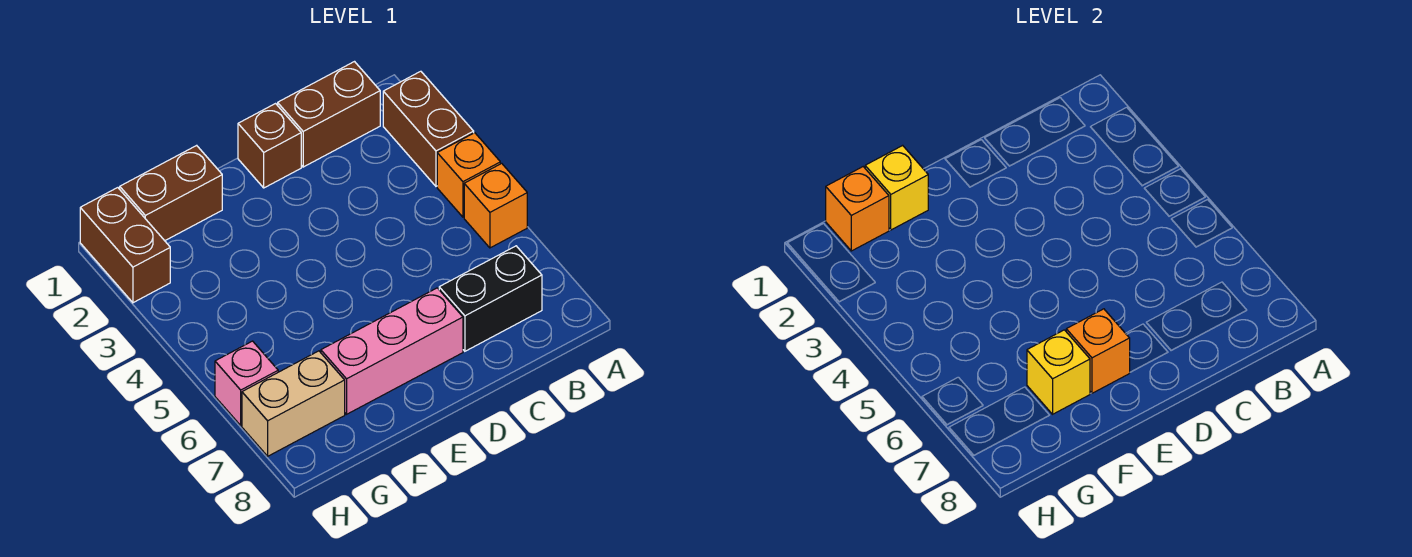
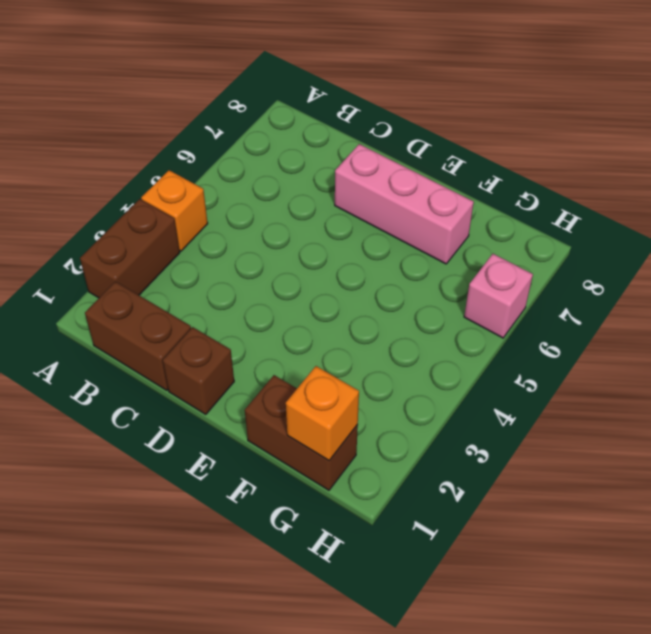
none -> orange 1x1 brick [464,163,527,248]
none -> black 1x2 brick [439,246,542,351]
none -> tan 1x2 brick [242,351,345,456]

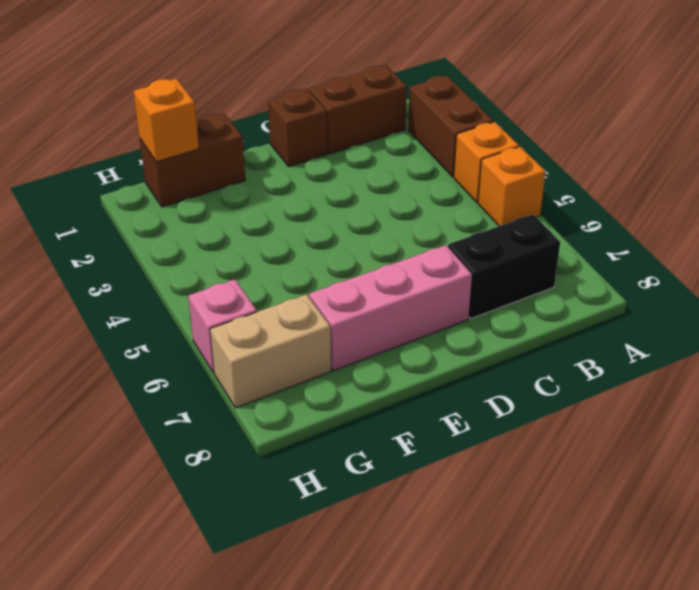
none -> brown 1x2 brick [80,188,170,303]
none -> orange 1x1 brick [1066,309,1130,393]
none -> yellow 1x1 brick [865,145,928,230]

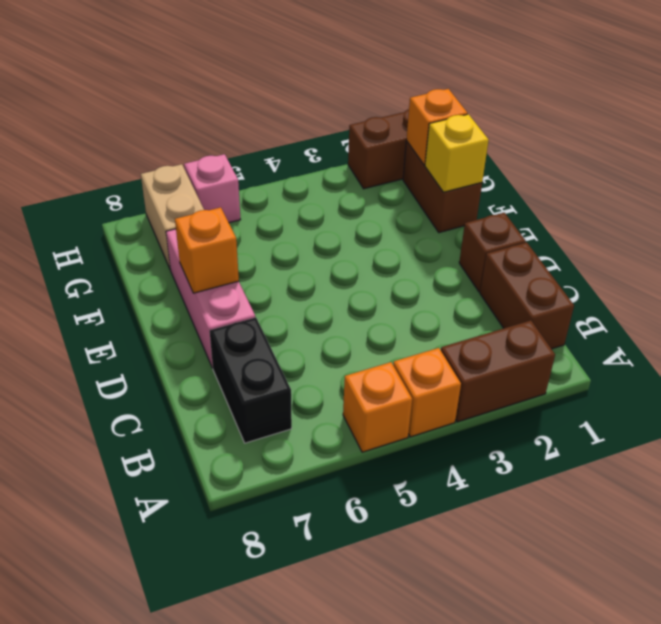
none -> yellow 1x1 brick [1027,330,1090,414]

